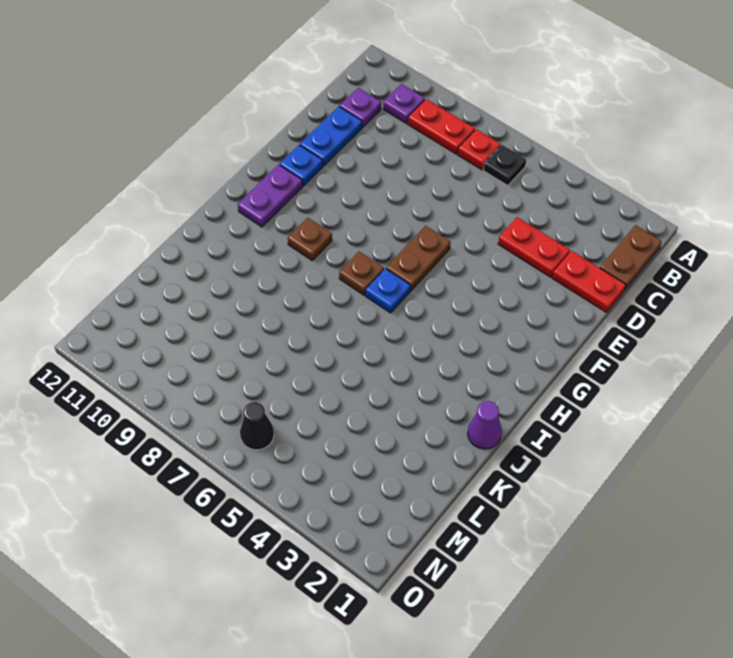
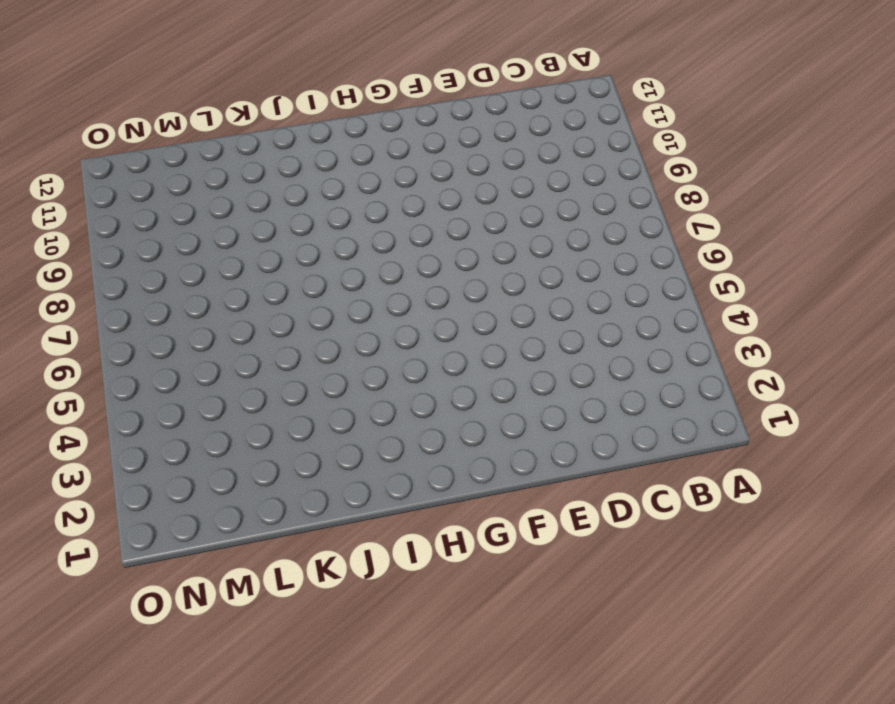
none -> brown 1x2 plate [600,225,662,290]
none -> black 1x1 plate [483,145,526,186]
none -> red 1x1 plate [458,129,500,170]

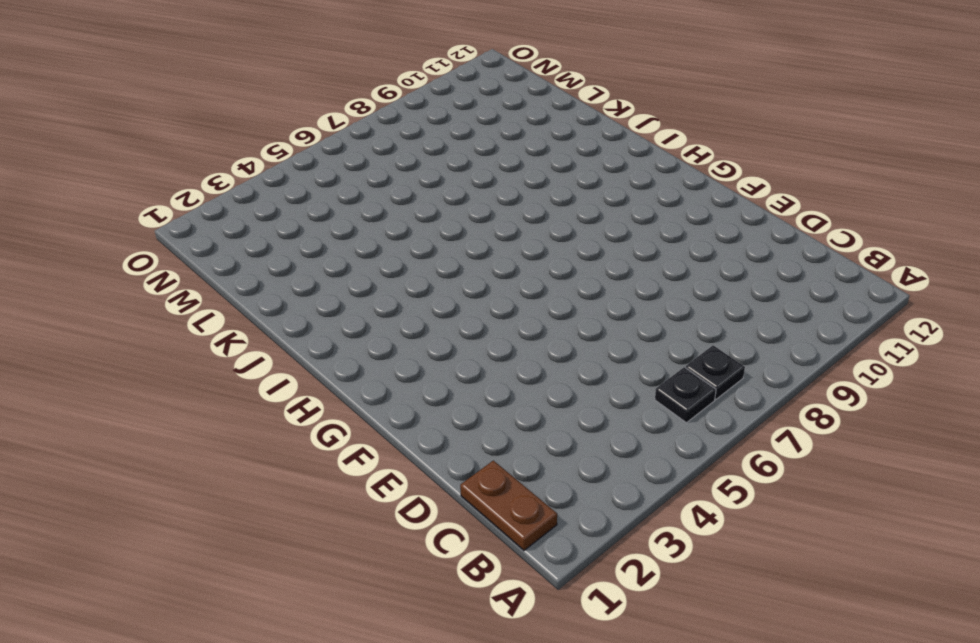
black 1x1 plate [685,345,745,399] -> red 1x1 plate [458,129,500,170]
none -> red 1x2 plate [408,99,475,154]
none -> purple 1x1 plate [383,84,425,124]
none -> purple 1x1 plate [340,88,381,127]

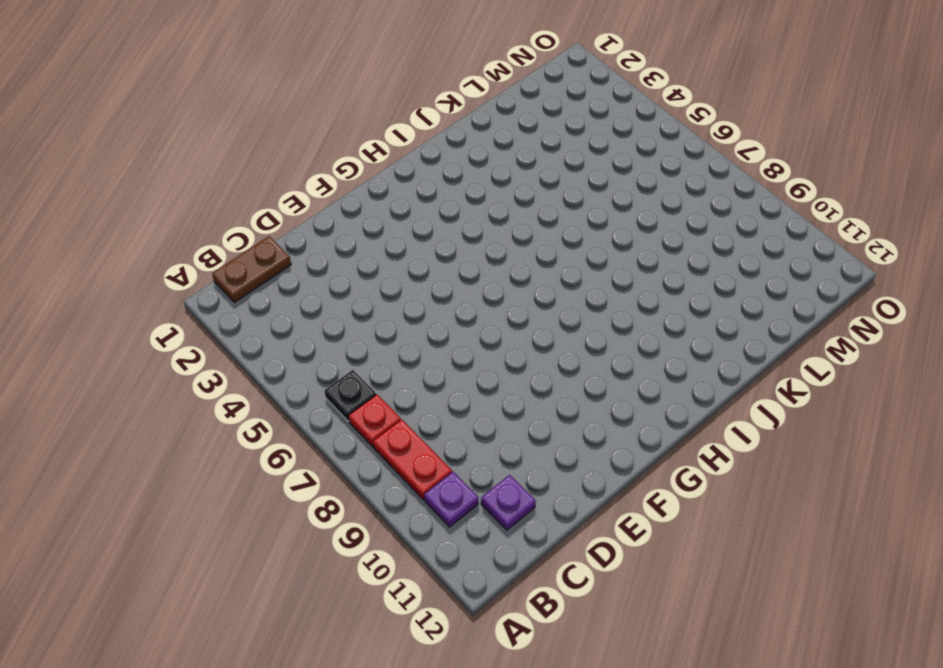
none -> red 1x2 plate [552,251,626,312]
none -> red 1x2 plate [498,217,570,277]
none -> blue 1x2 plate [300,107,362,166]

